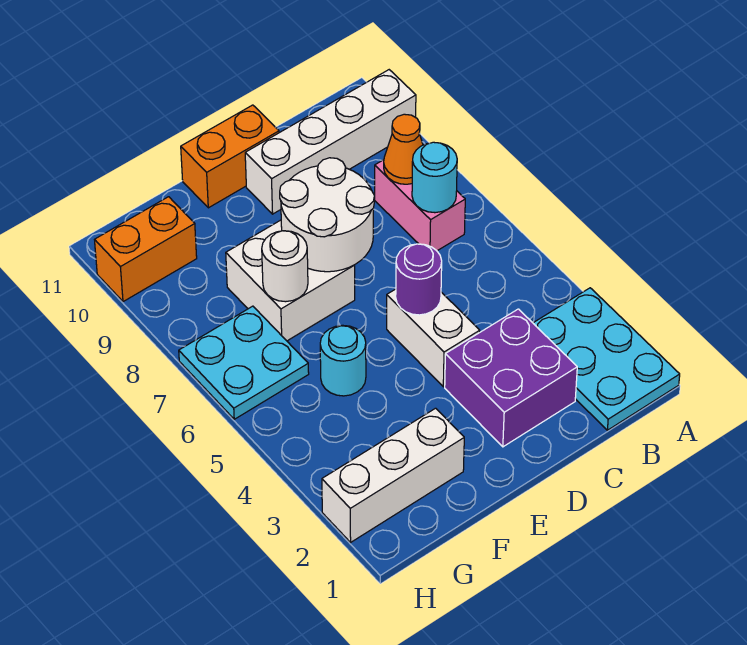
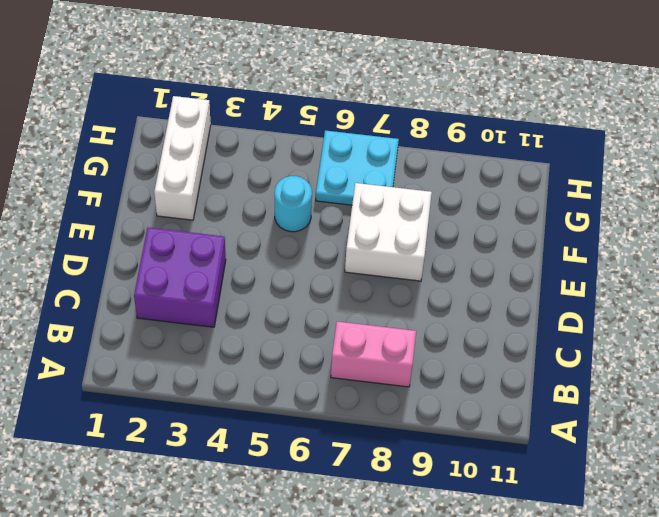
none -> cyan 2x3 plate [533,288,680,430]
none -> white 1x4 brick [245,70,416,214]
none -> white 1x2 brick [387,289,480,387]

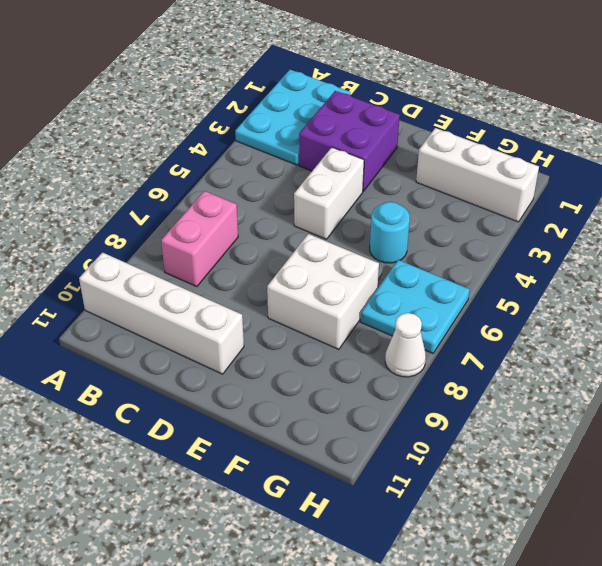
white 1x1 cone [385,313,426,377] -> none
none -> orange 1x2 brick [181,105,279,208]
none -> orange 1x2 brick [95,197,197,302]
none -> cyan 1x1 round brick [412,142,457,213]

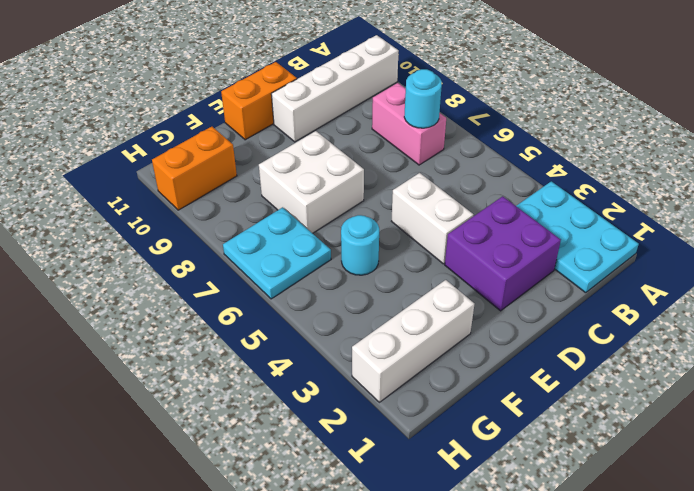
none -> orange 1x1 cone [384,114,423,184]
none -> purple 1x1 round brick [396,244,442,315]
none -> white 2x2 round brick [280,158,374,272]

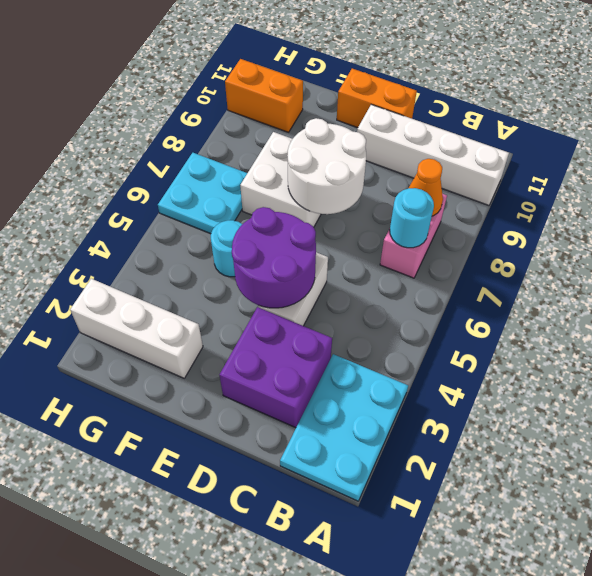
purple 2x2 round brick [232,207,316,308] -> purple 1x1 round brick [396,244,442,315]
none -> white 1x1 round brick [262,231,308,302]

